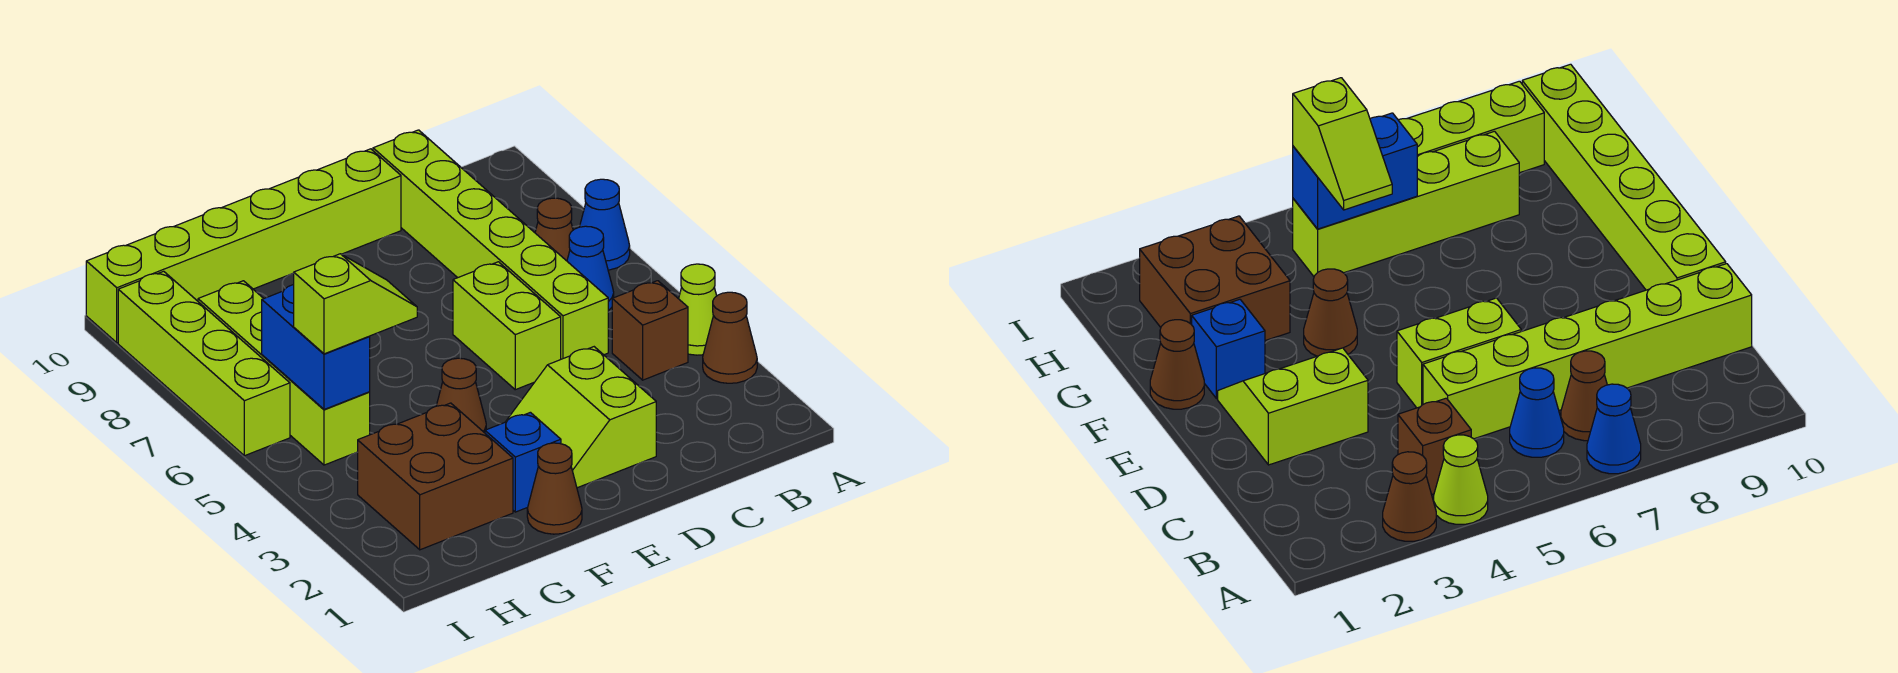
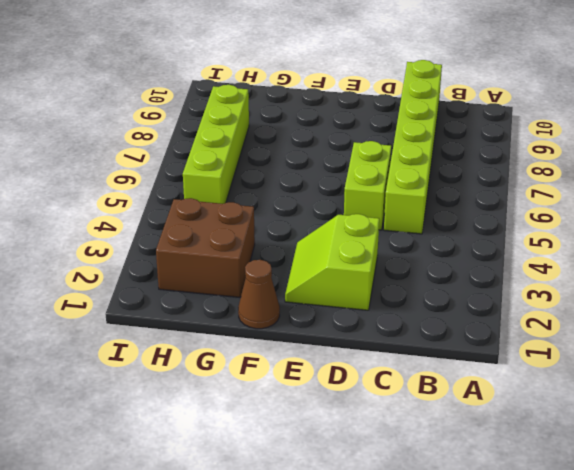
none -> brown 1x1 cone [703,292,757,383]
none -> lime 1x1 cone [679,264,717,355]
none -> blue 1x1 cone [580,179,630,270]

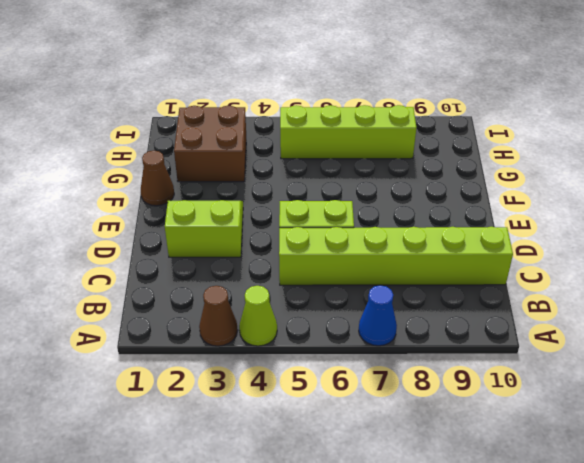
none -> brown 1x1 brick [612,281,688,380]
none -> blue 1x1 cone [567,226,614,311]
none -> brown 1x1 cone [535,198,573,261]

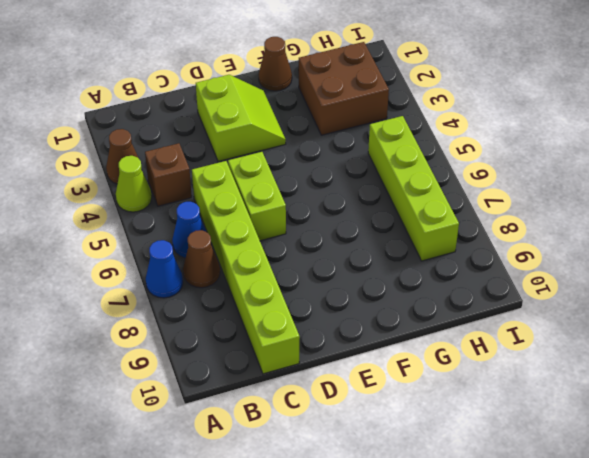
none -> lime 1x6 brick [86,149,401,343]
none -> blue 1x1 brick [485,412,561,512]
none -> brown 1x1 cone [436,358,486,433]

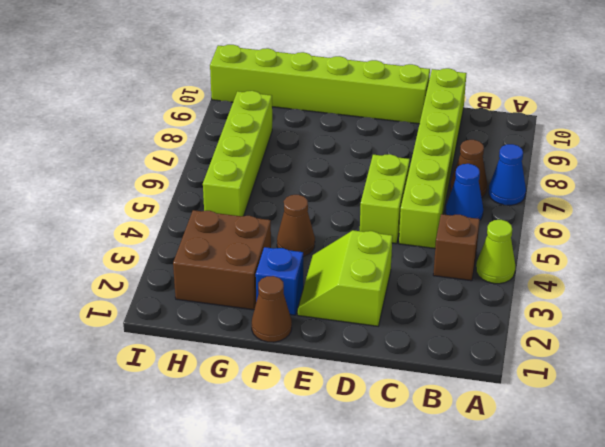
none -> brown 1x1 cone [703,292,757,383]
none -> lime 1x4 brick [118,271,290,456]
none -> blue 1x2 brick [262,285,370,409]

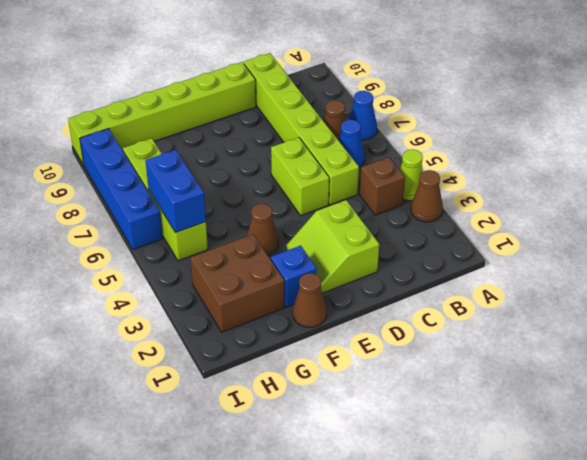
blue 1x4 brick [80,129,163,250] -> lime 1x4 brick [118,271,290,456]
none -> lime 1x2 slope [294,254,417,354]

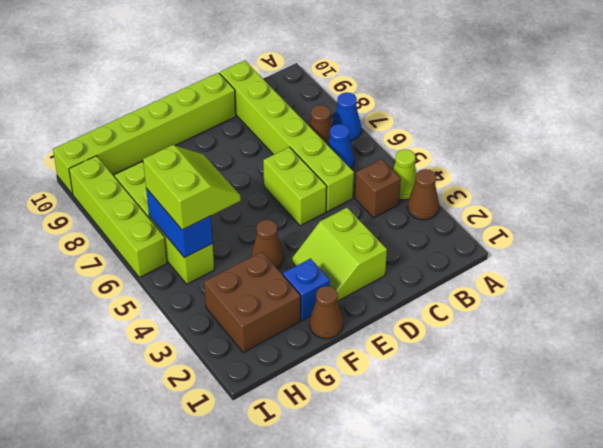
lime 2x2 slope [143,145,241,230] -> lime 1x2 slope [294,254,417,354]

